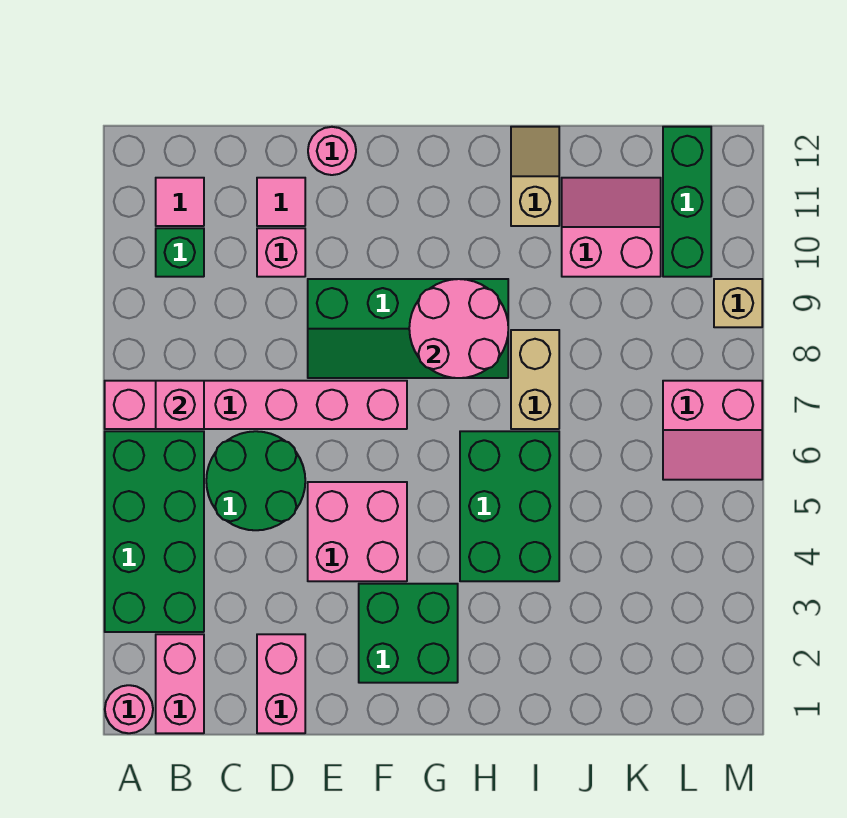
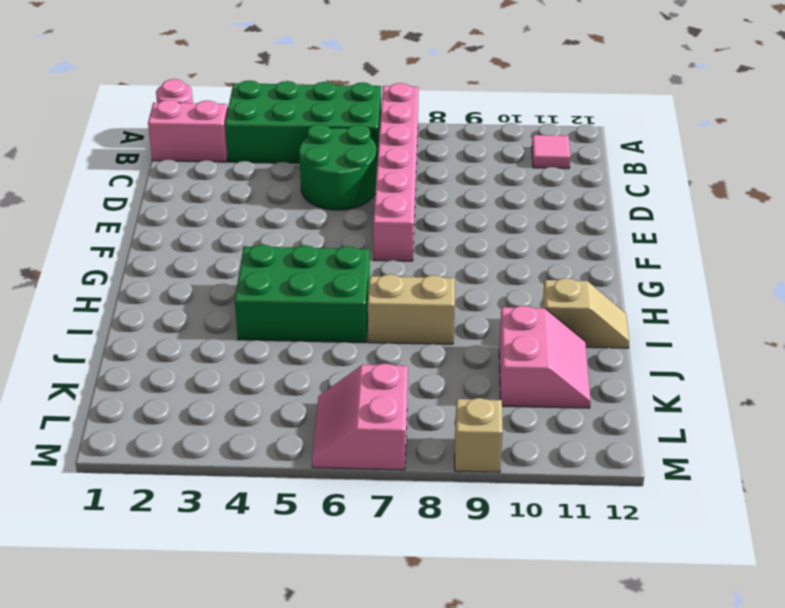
none -> green 1x1 brick [156,228,204,277]
none -> pink 1x2 brick [257,634,305,733]
none -> pink 1x1 brick [257,228,305,277]

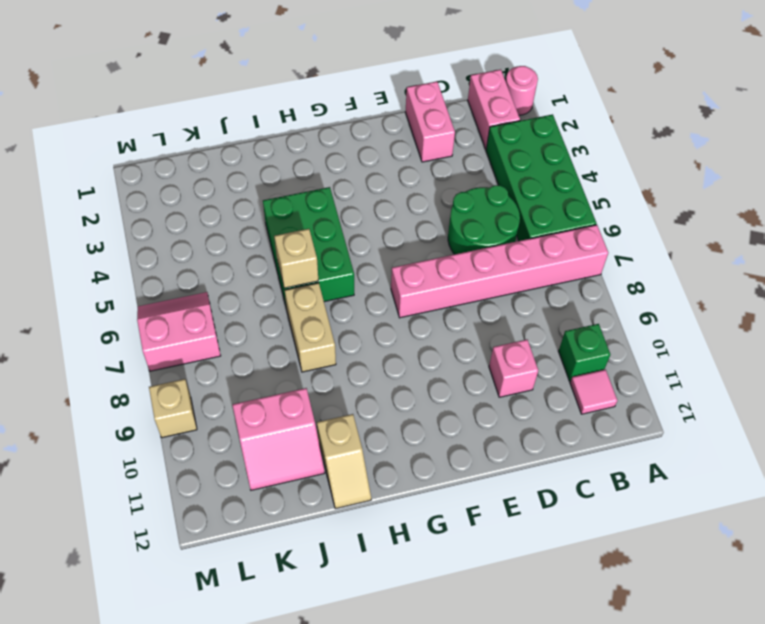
tan 1x1 brick [274,229,318,288] -> none
none -> pink 1x1 tile [257,178,305,226]
none -> pink 2x2 brick [308,482,407,581]
none -> green 2x4 slope [308,279,508,378]

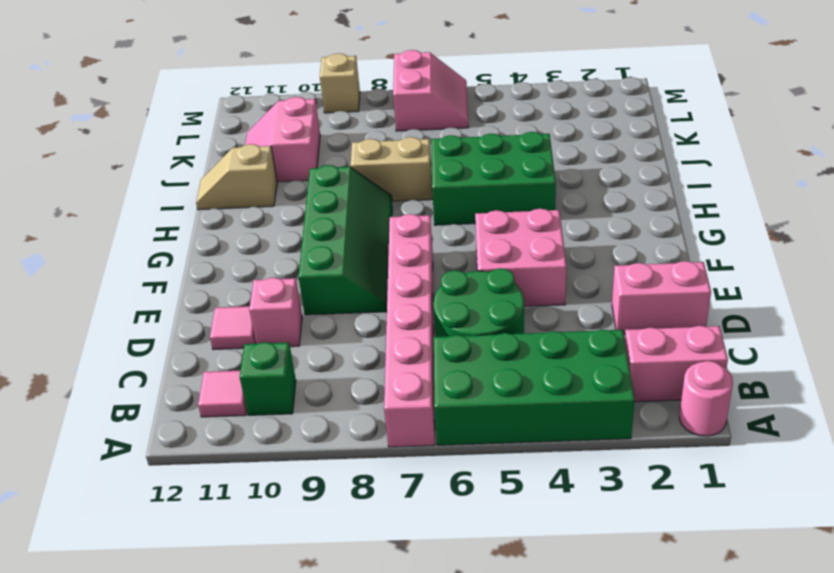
none -> pink 1x1 round brick [308,127,356,175]
none -> green 2x2 brick [359,584,458,683]
none -> green 1x3 brick [663,127,711,277]

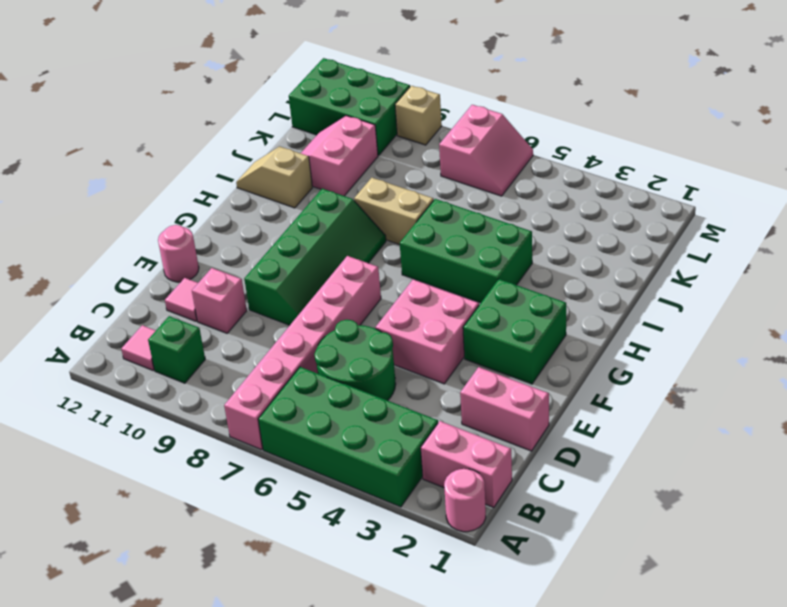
green 2x3 brick [289,58,410,155] -> green 1x3 brick [663,127,711,277]
none -> pink 1x1 brick [156,381,204,429]
none -> pink 2x2 round brick [409,279,508,378]

